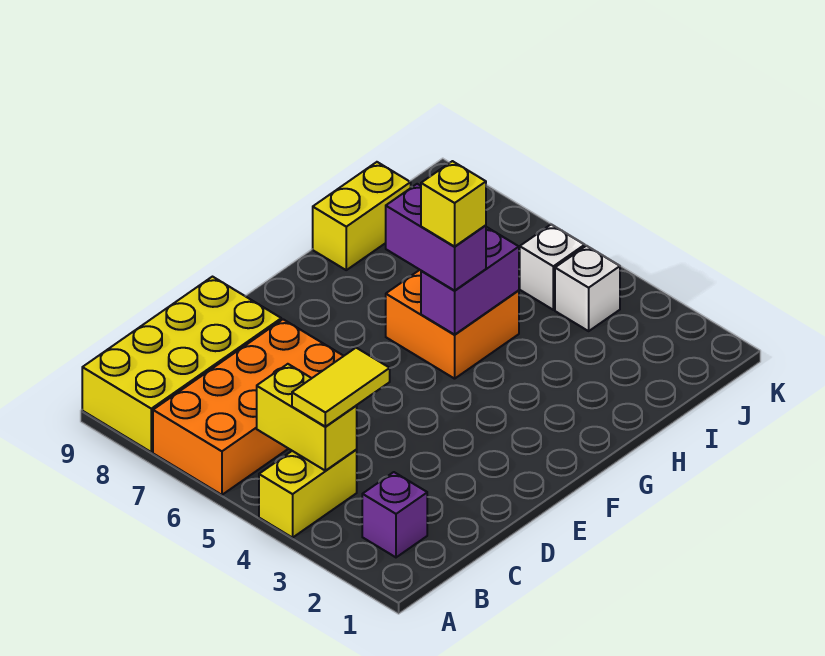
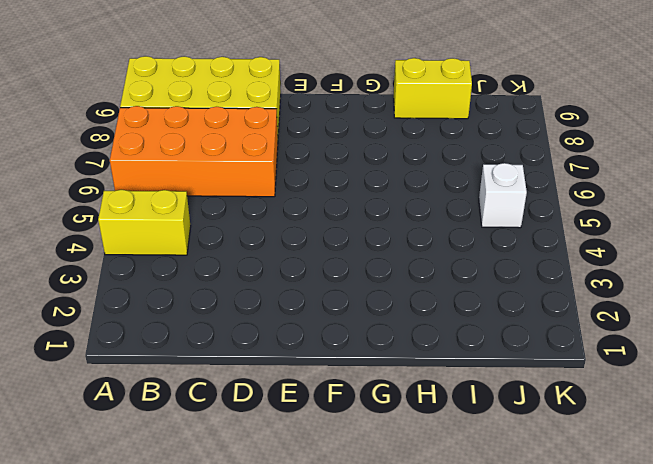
none -> purple 1x1 brick [362,472,427,557]
none -> orange 2x2 brick [386,270,519,379]
none -> white 1x1 brick [555,246,620,331]

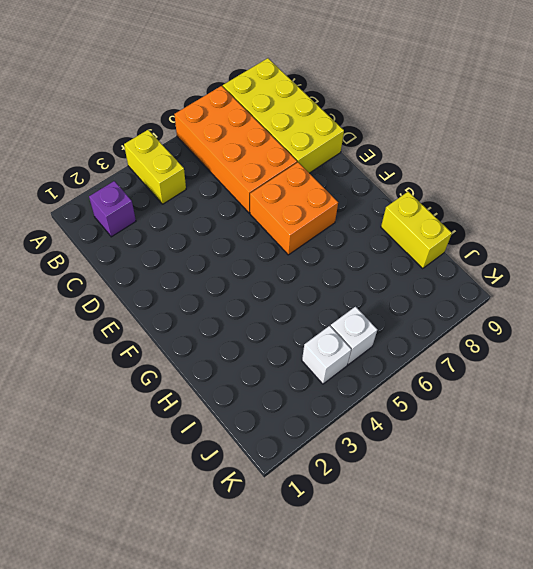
orange 2x2 brick [250,162,338,255] -> orange 2x2 brick moved to [386,270,519,379]
none -> yellow 1x2 brick [257,364,357,471]
none -> purple 1x2 brick [421,227,519,335]
none -> yellow 1x2 tile [292,348,390,427]

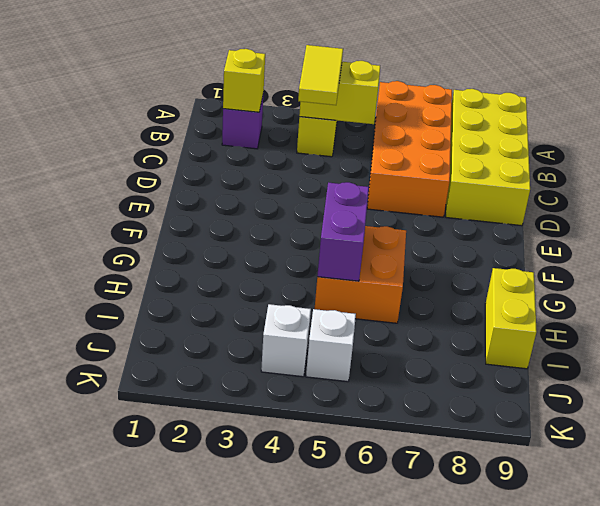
yellow 1x1 brick [223,49,265,112] -> yellow 1x1 brick moved to [421,161,486,246]
none -> purple 1x2 brick [386,184,486,291]

